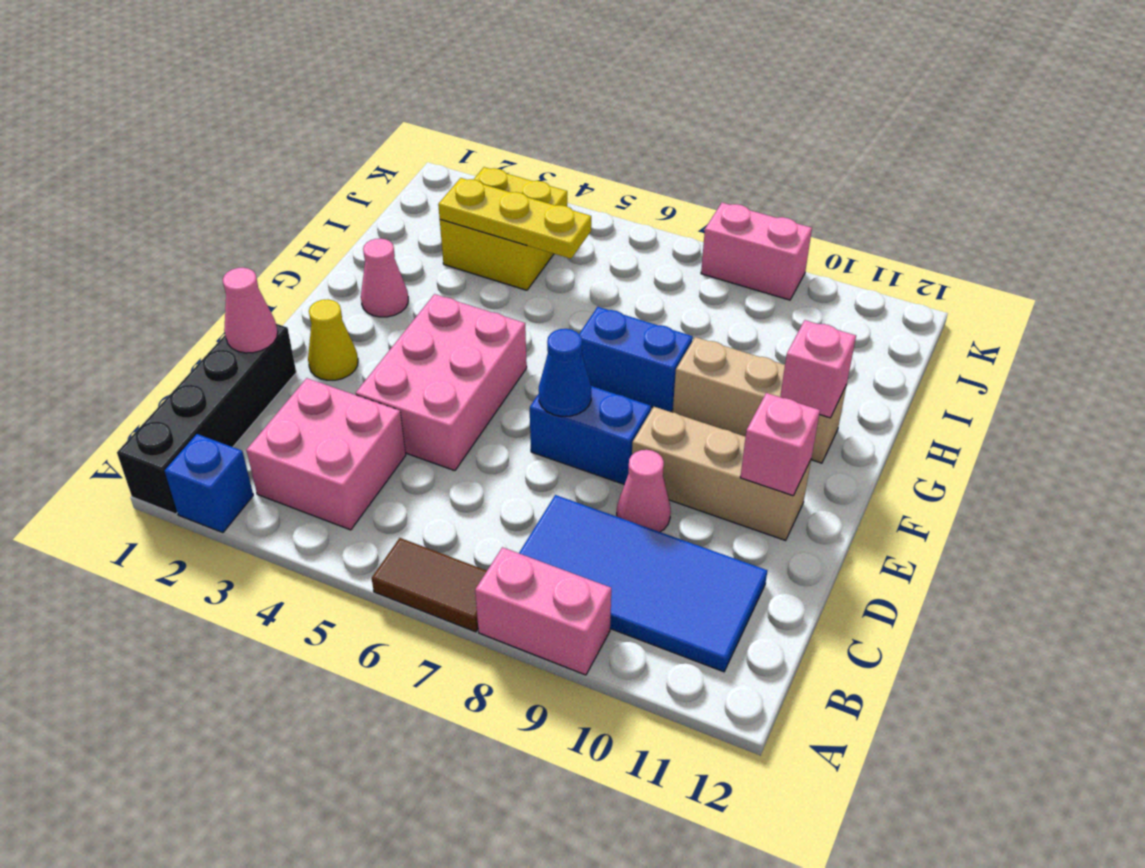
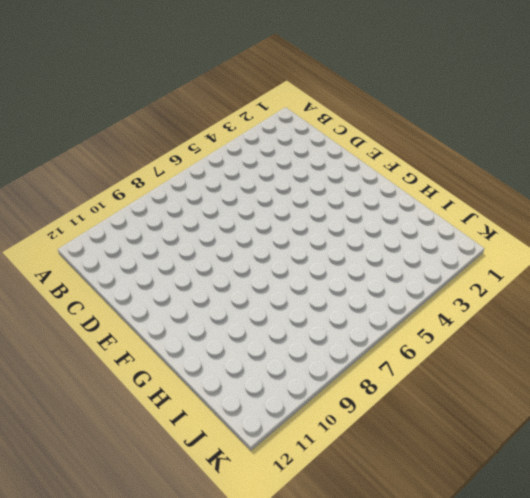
none -> black 1x4 brick [117,324,296,514]
none -> blue 1x1 brick [165,434,253,533]
none -> brown 1x2 tile [372,538,487,632]

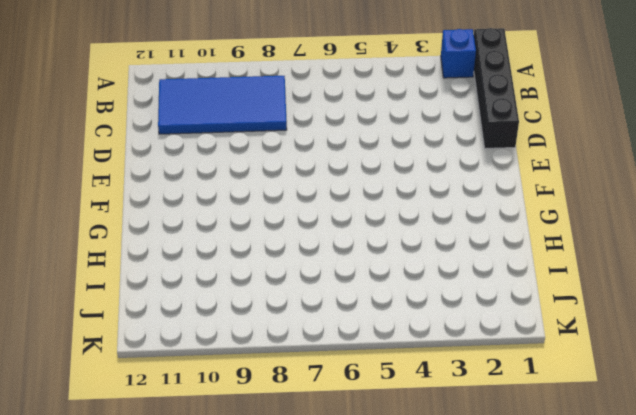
none -> brown 1x2 tile [372,538,487,632]
none -> pink 1x2 brick [475,547,611,675]
none -> pink 2x2 brick [246,378,406,530]

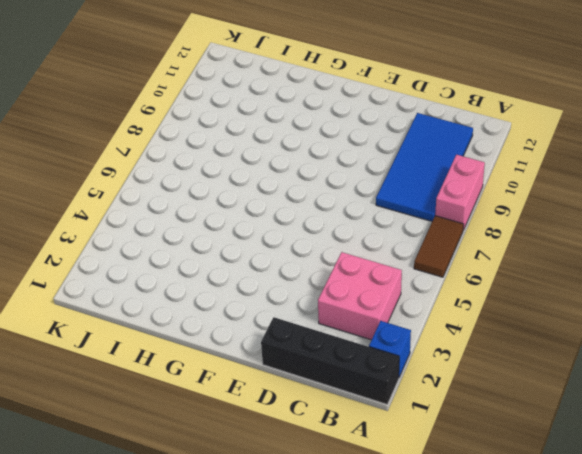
none -> pink 2x3 brick [356,294,527,471]
none -> pink 1x1 cone [617,450,671,532]
none -> yellow 1x1 cone [308,299,358,380]

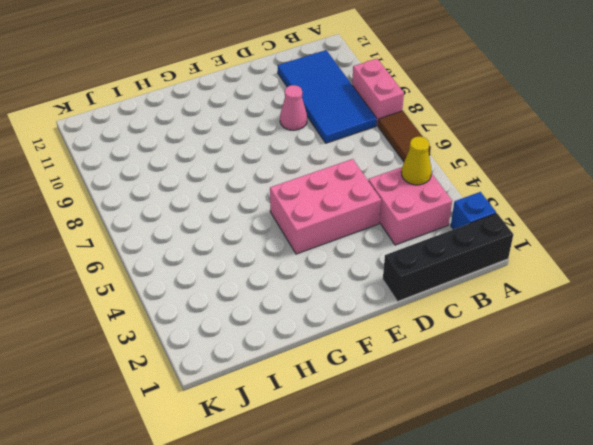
yellow 1x1 cone [401,136,432,185] -> yellow 1x1 cone moved to [308,299,358,380]
none -> blue 1x2 brick [530,386,651,484]
none -> tan 1x3 brick [632,407,811,541]
none -> pink 1x1 cone [361,239,408,317]

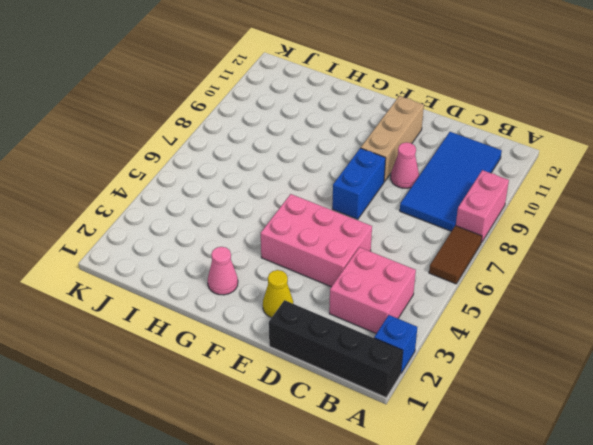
none -> blue 1x2 brick [579,307,693,412]
none -> tan 1x3 brick [673,337,847,463]
none -> yellow 2x2 brick [440,167,567,290]

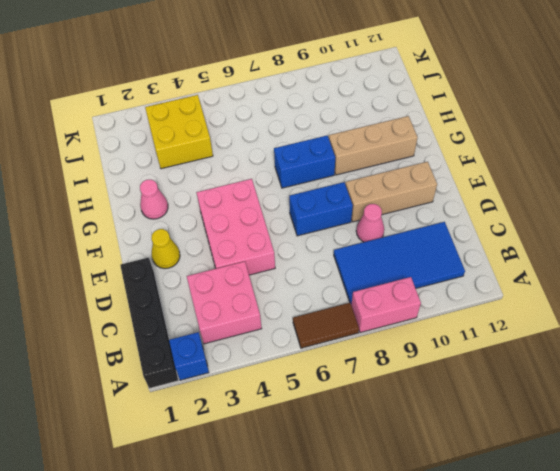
none -> pink 1x2 brick [701,203,812,300]
none -> pink 1x1 cone [223,268,278,353]
none -> blue 1x1 cone [539,329,591,416]

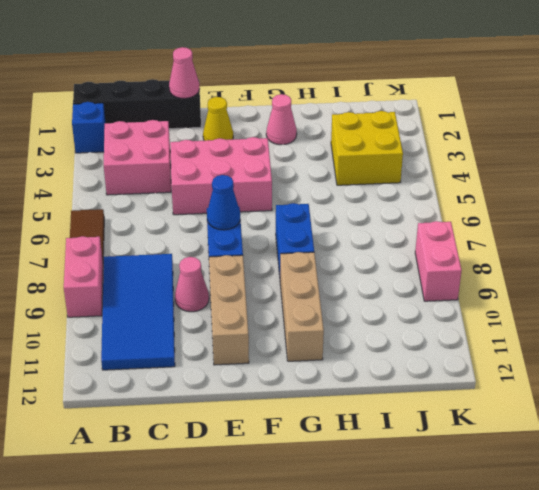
none -> pink 1x1 brick [740,393,820,496]
none -> pink 1x1 brick [780,320,856,418]
none -> yellow 1x3 plate [438,178,591,259]

